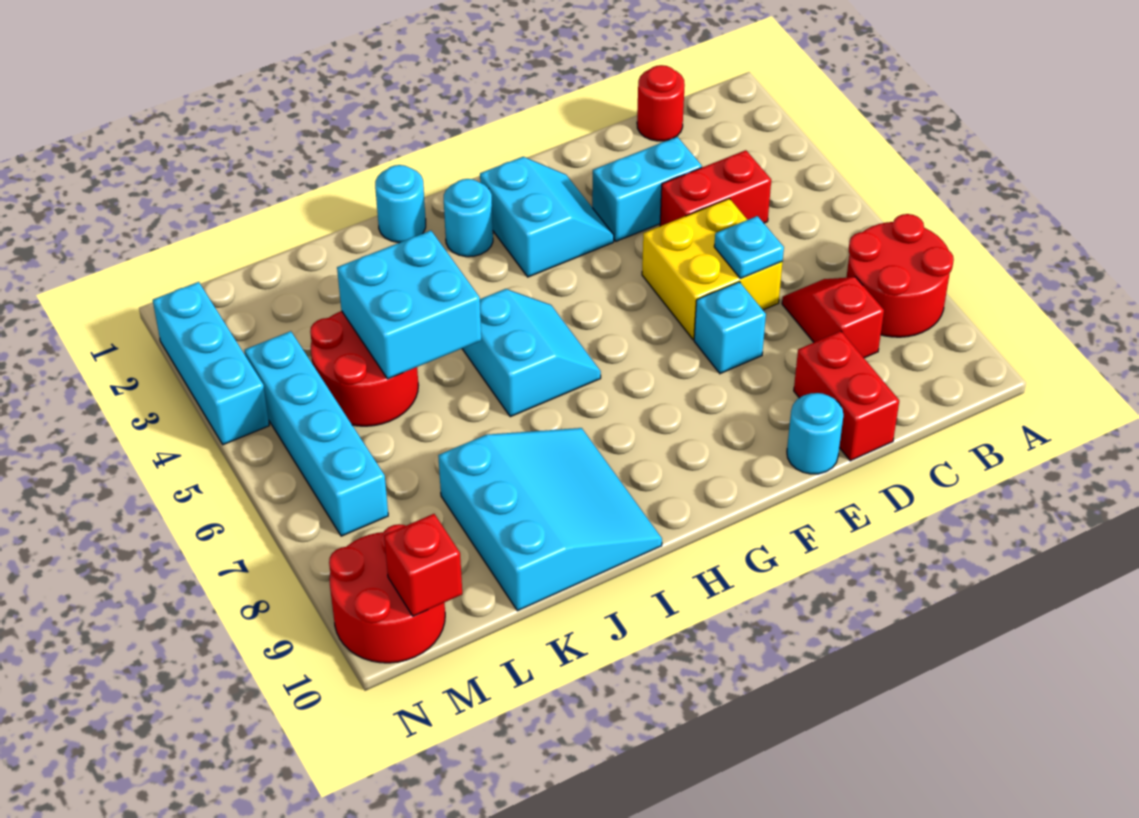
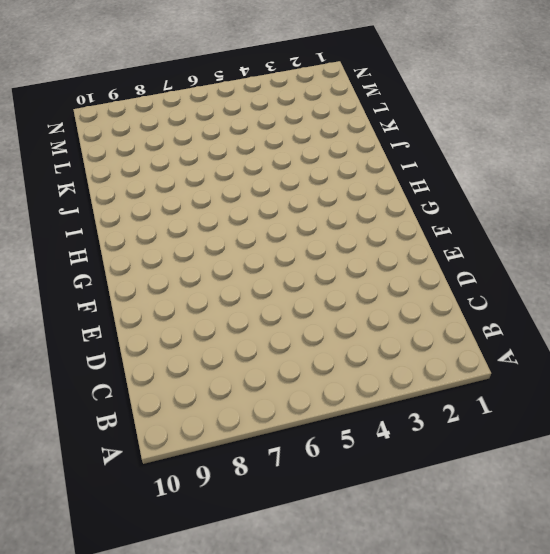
none -> red 2x2 round brick [846,214,954,337]
none -> red 1x1 round brick [637,65,685,141]
none -> red 1x2 brick [660,150,771,226]

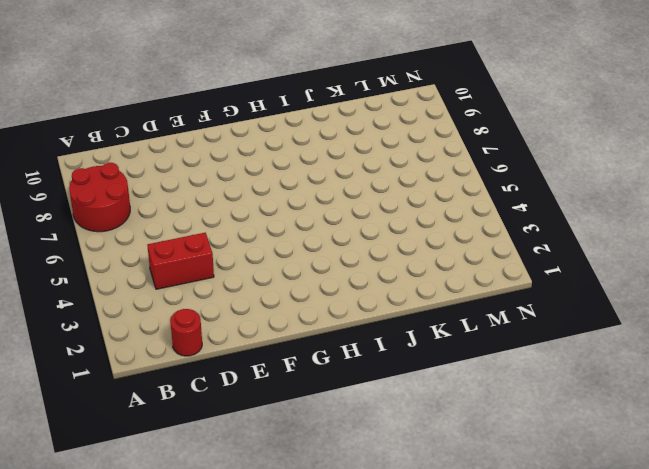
none -> red 1x2 slope [782,277,884,358]
none -> cyan 1x2 brick [592,137,702,241]
none -> yellow 2x2 brick [642,199,782,339]

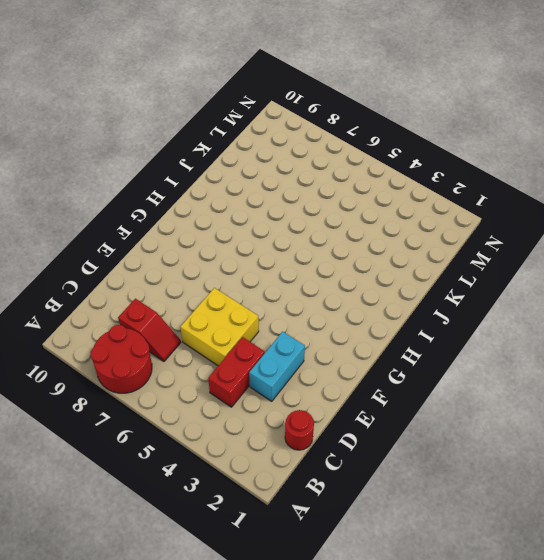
none -> red 1x2 brick [794,331,899,461]
none -> cyan 1x1 brick [694,282,766,374]
none -> cyan 1x1 round brick [787,393,843,474]

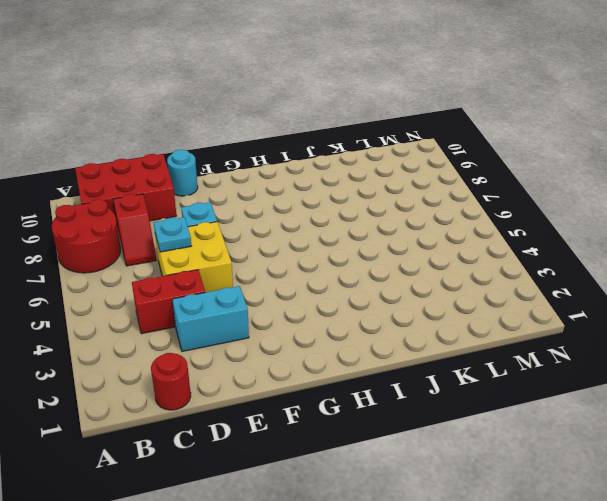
red 2x3 brick [75,154,177,226] -> red 1x2 brick [794,331,899,461]
none -> cyan 2x2 slope [480,157,614,277]
none -> cyan 1x1 round brick [444,179,493,257]
none -> cyan 2x2 slope [462,289,601,417]

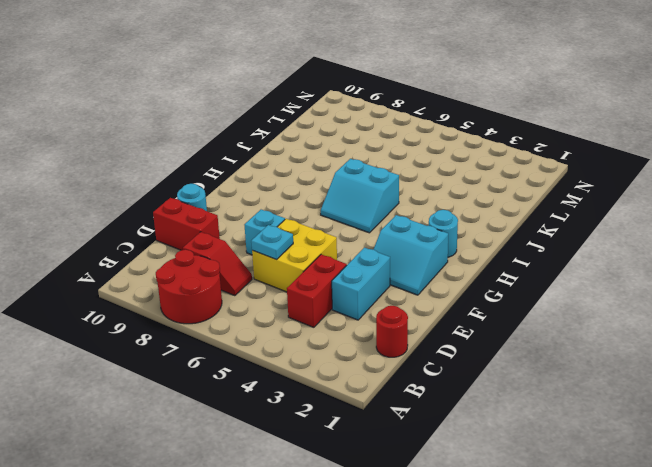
none -> cyan 1x1 round brick [375,165,426,243]
none -> cyan 3x3 slope [438,428,662,611]
none -> red 2x2 round brick [310,311,418,426]

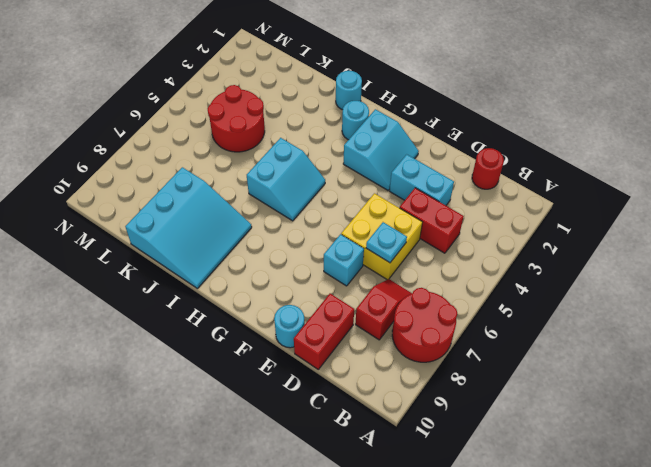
none -> cyan 1x4 brick [245,331,388,536]
none -> red 2x2 round brick [329,524,445,663]
none -> cyan 1x3 brick [153,282,269,445]

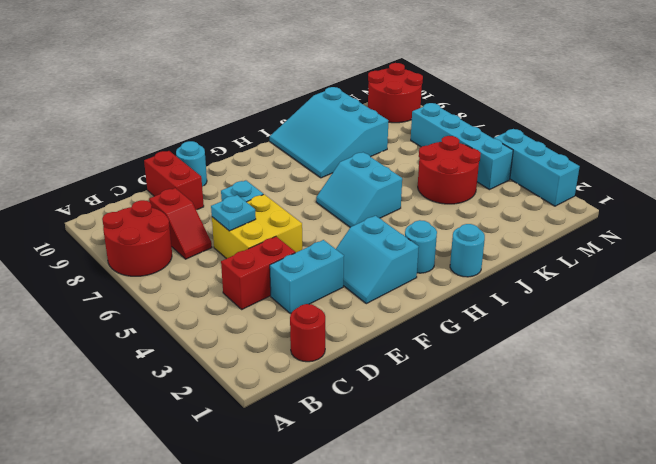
none -> cyan 2x2 brick [337,231,481,379]
none -> red 1x1 brick [384,514,462,616]

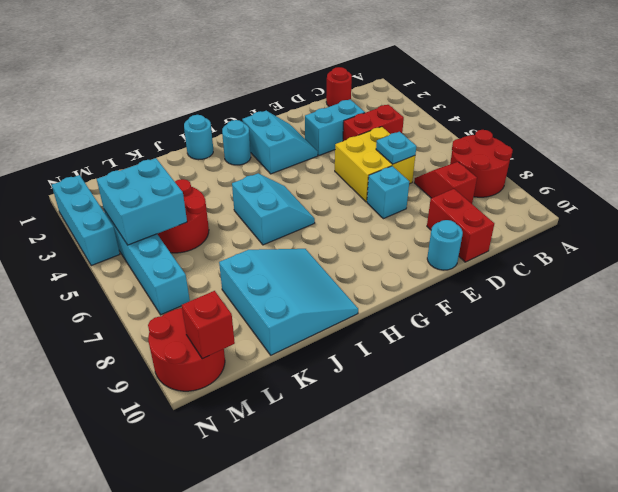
cyan 2x2 brick [97,158,187,245] -> cyan 2x2 brick moved to [337,231,481,379]

